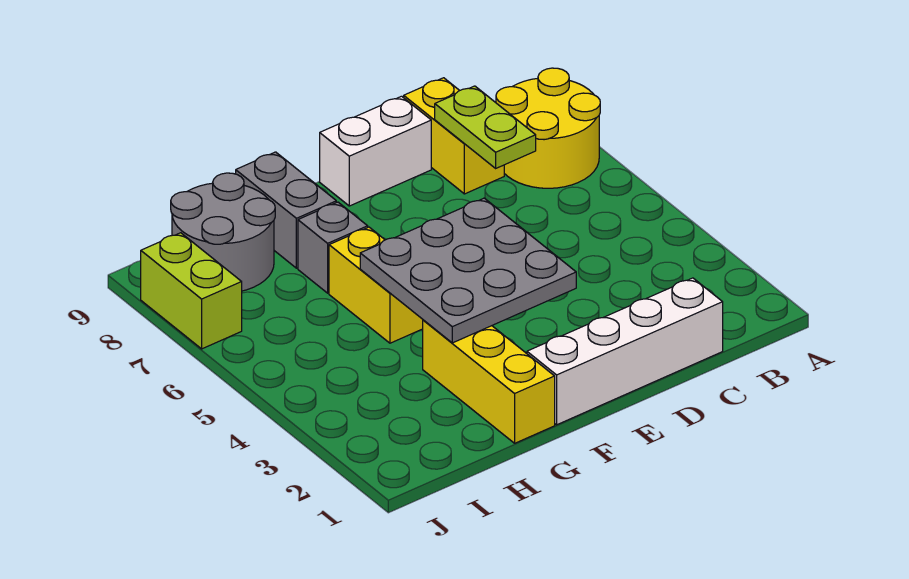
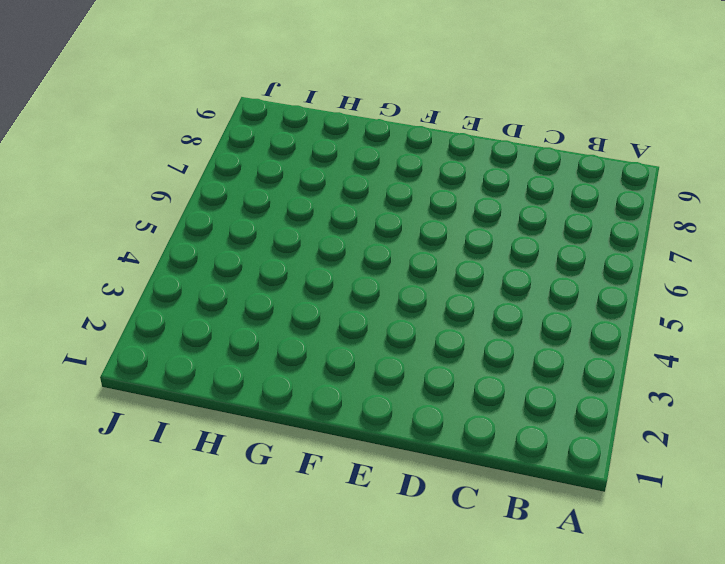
none -> yellow 2x2 round brick [496,68,600,188]
none -> white 1x4 brick [527,278,723,425]
none -> yellow 1x2 brick [404,78,504,194]

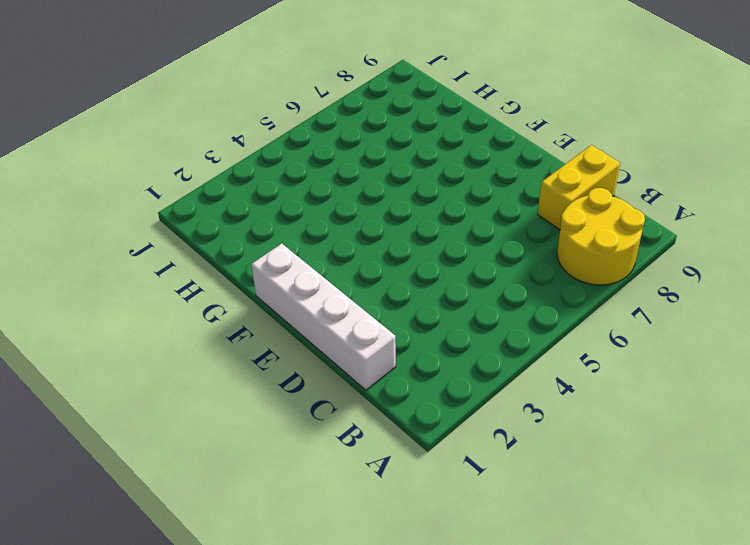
none -> white 1x2 brick [320,96,431,206]
none -> yellow 1x3 brick [423,320,555,443]
none -> yellow 1x2 brick [329,227,423,343]

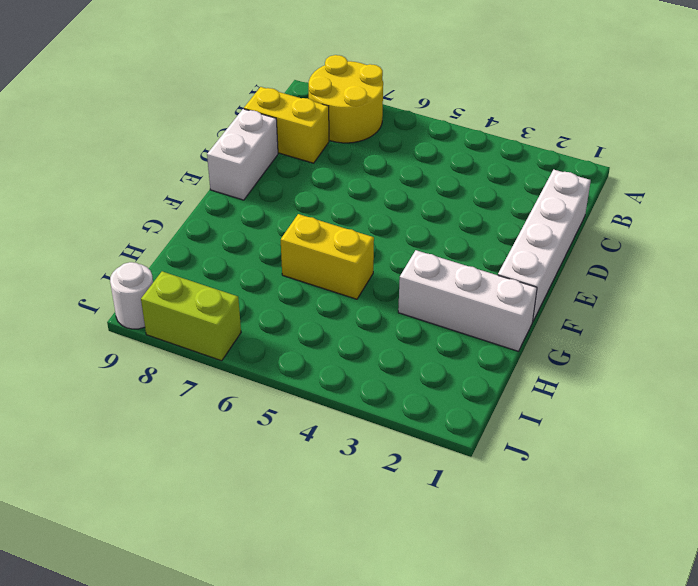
white 1x3 brick [398,250,537,351] -> yellow 1x3 brick [423,320,555,443]
white 1x1 round brick [110,262,153,329] -> none
none -> grey 1x1 brick [298,202,368,293]
none -> grey 1x2 brick [236,152,336,268]
none -> grey 2x2 round brick [171,173,275,291]

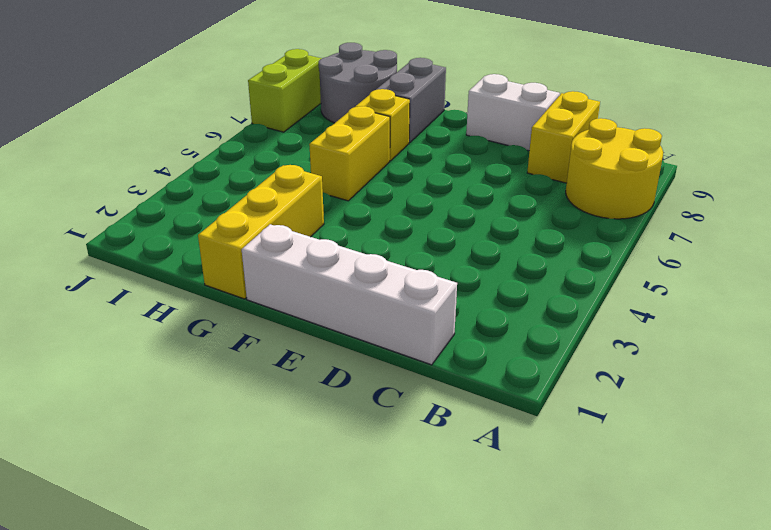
yellow 1x1 brick [355,89,410,161] -> grey 1x1 brick [298,202,368,293]
none -> lime 1x2 plate [435,86,536,168]
none -> grey 3x3 plate [360,198,576,343]

